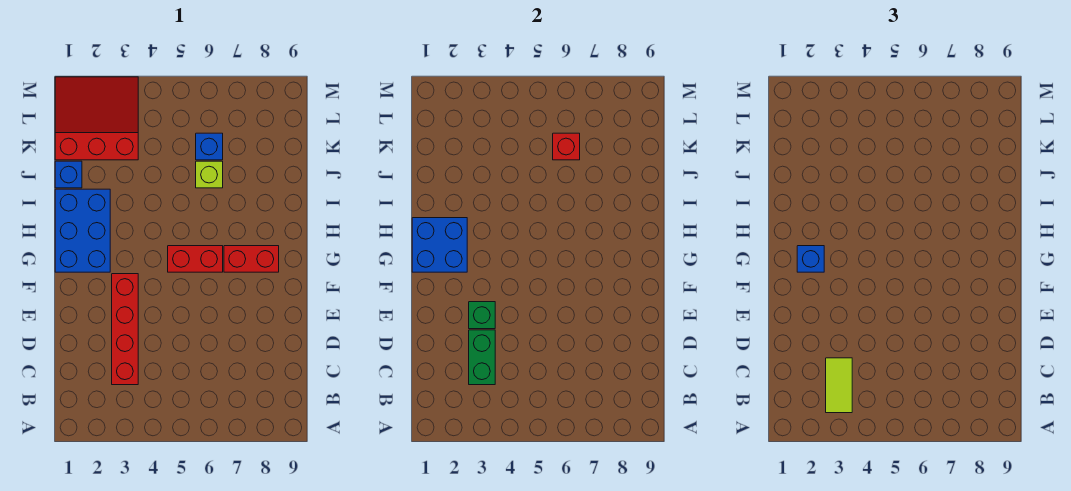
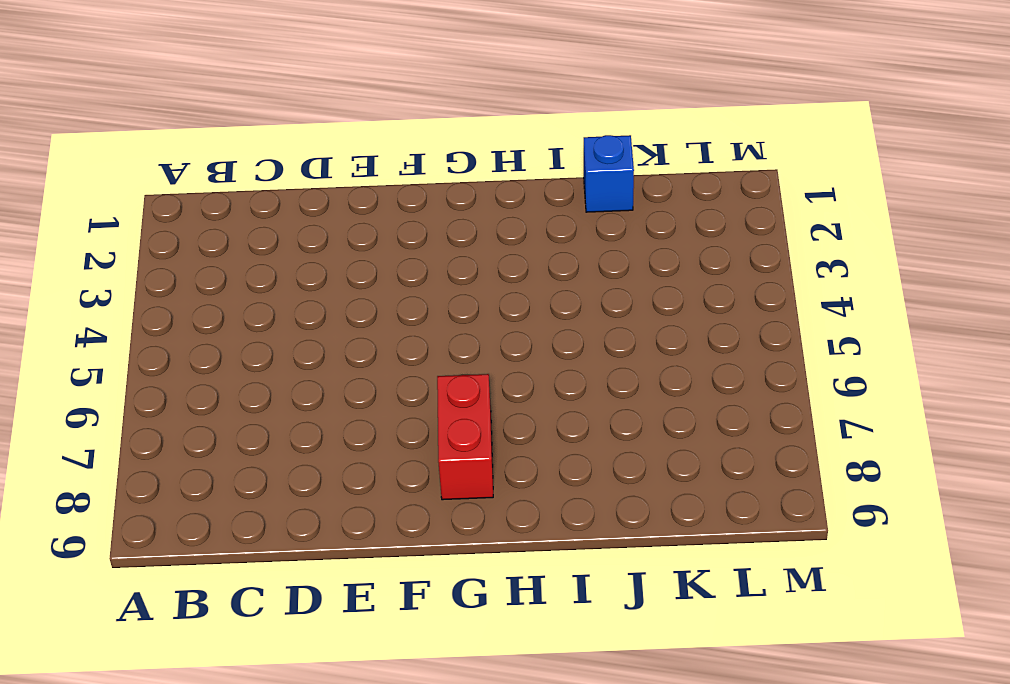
none -> red 1x4 brick [112,274,138,385]
none -> blue 2x3 brick [55,189,110,272]
none -> red 1x2 brick [168,246,223,272]

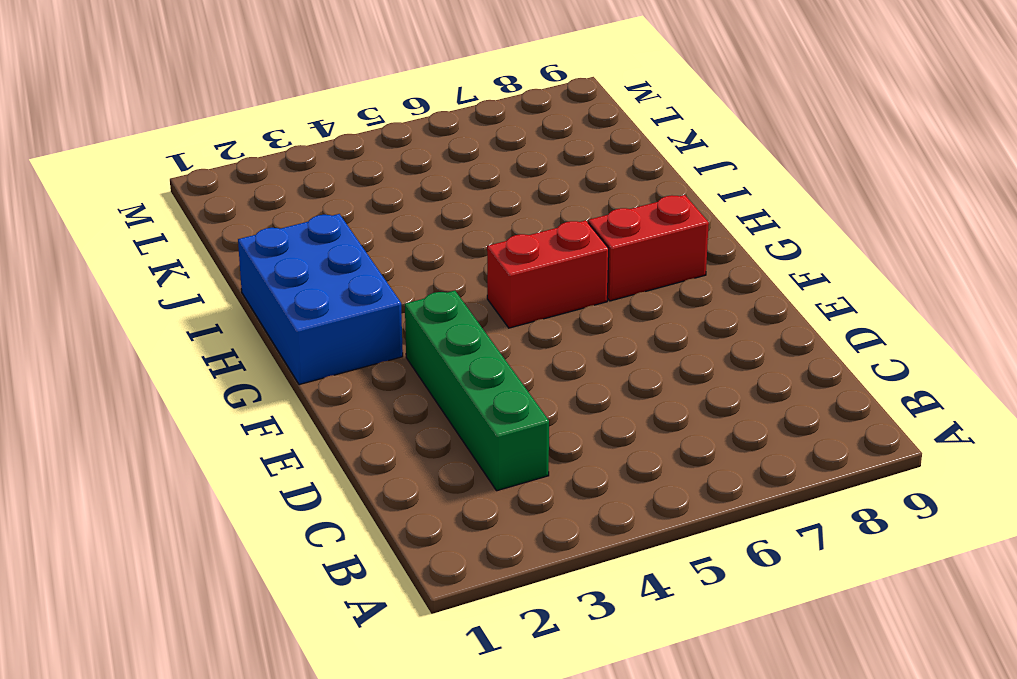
green 1x4 brick [405,291,549,491] -> red 1x4 brick [112,274,138,385]
none -> blue 1x1 brick [55,161,82,188]
none -> lime 1x1 brick [196,161,223,188]
none -> red 3x3 slope [55,77,138,160]

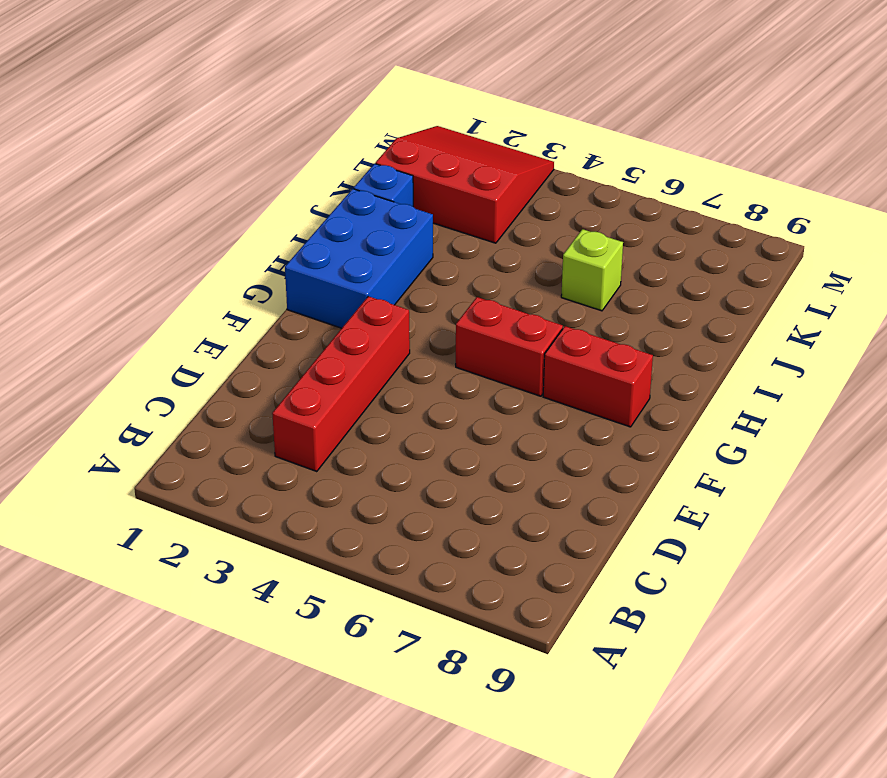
none -> blue 1x1 brick [196,133,223,160]
none -> green 1x2 brick [469,330,495,385]
none -> green 1x1 brick [469,302,495,329]

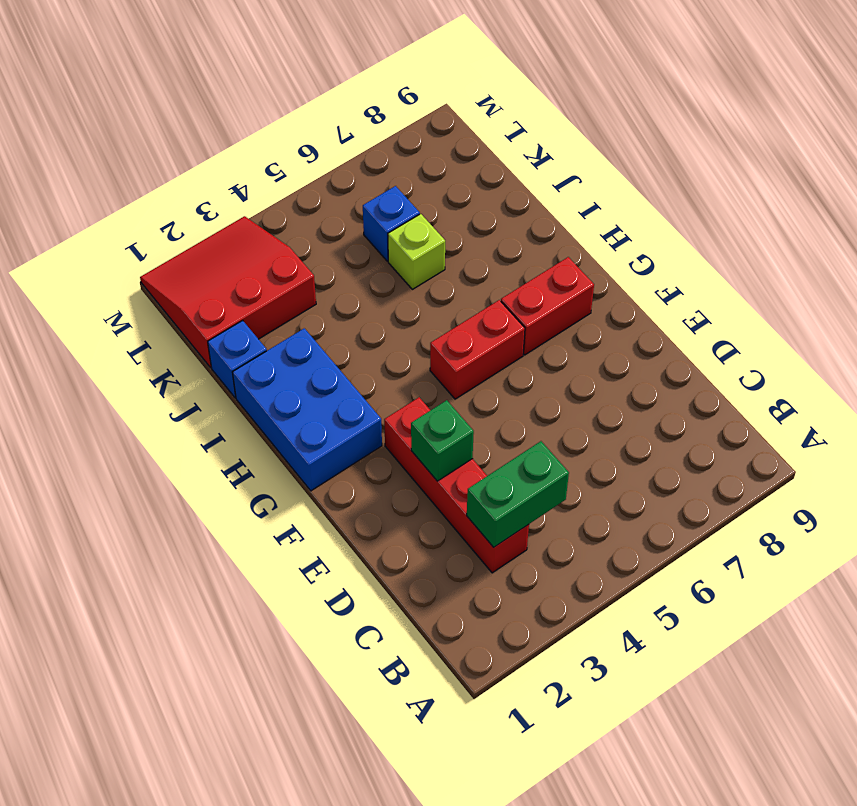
green 1x2 brick [467,441,569,547] -> green 1x2 brick turned to [469,330,495,385]
none -> blue 2x2 brick [412,218,467,272]
none -> red 1x1 brick [553,133,580,160]
none -> lime 1x2 tile [826,358,852,413]

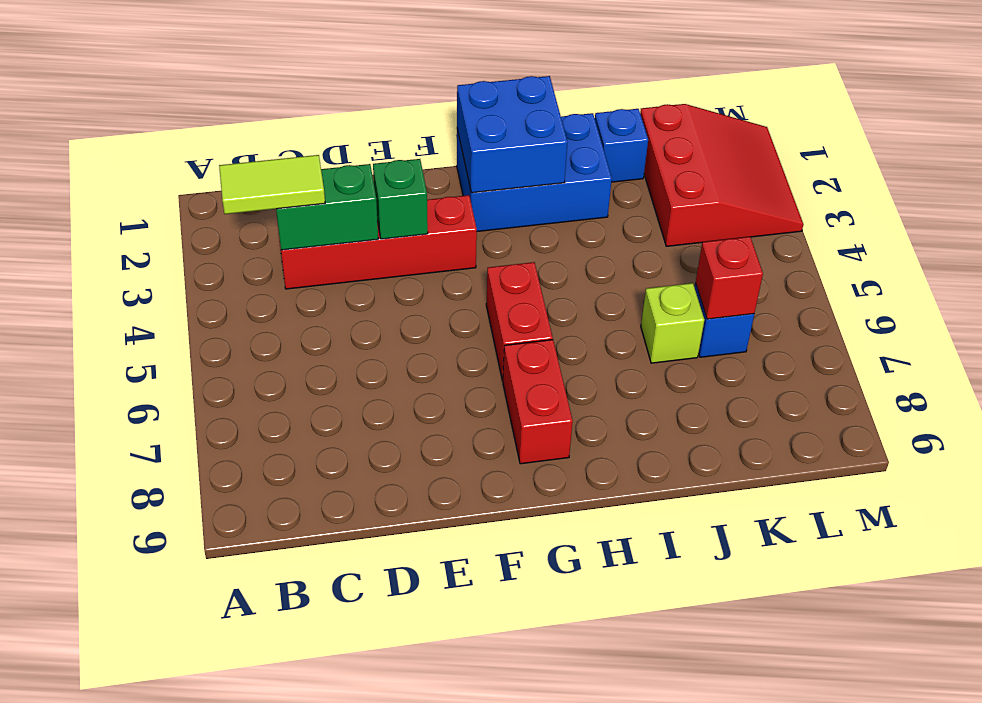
none -> blue 1x1 brick [797,246,824,272]

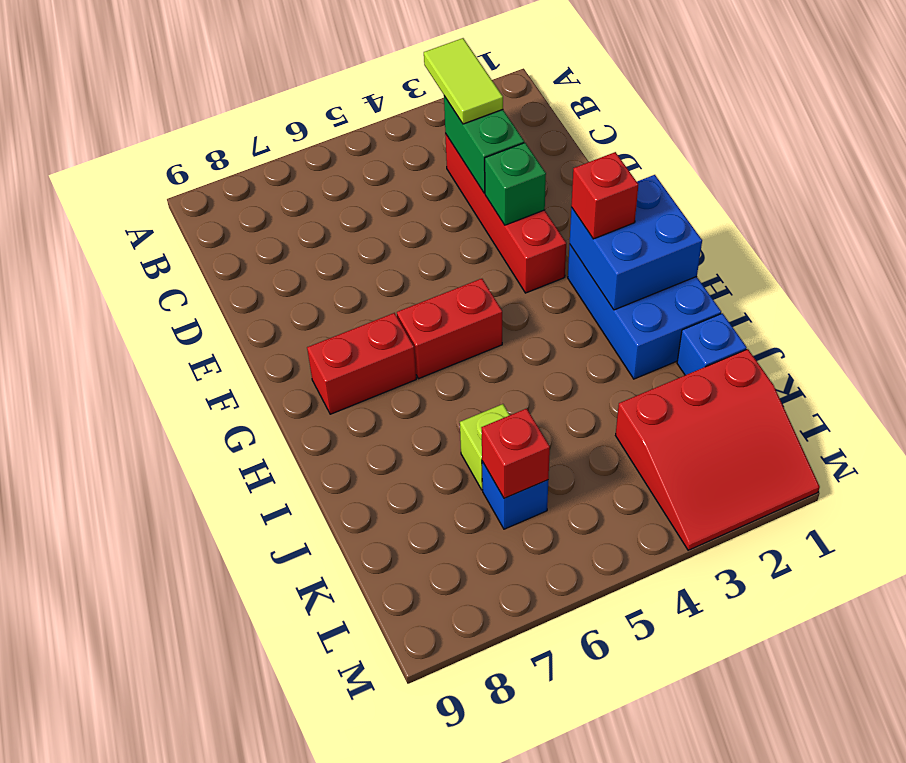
red 1x1 brick [571,152,638,239] -> blue 1x1 brick [797,246,824,272]

